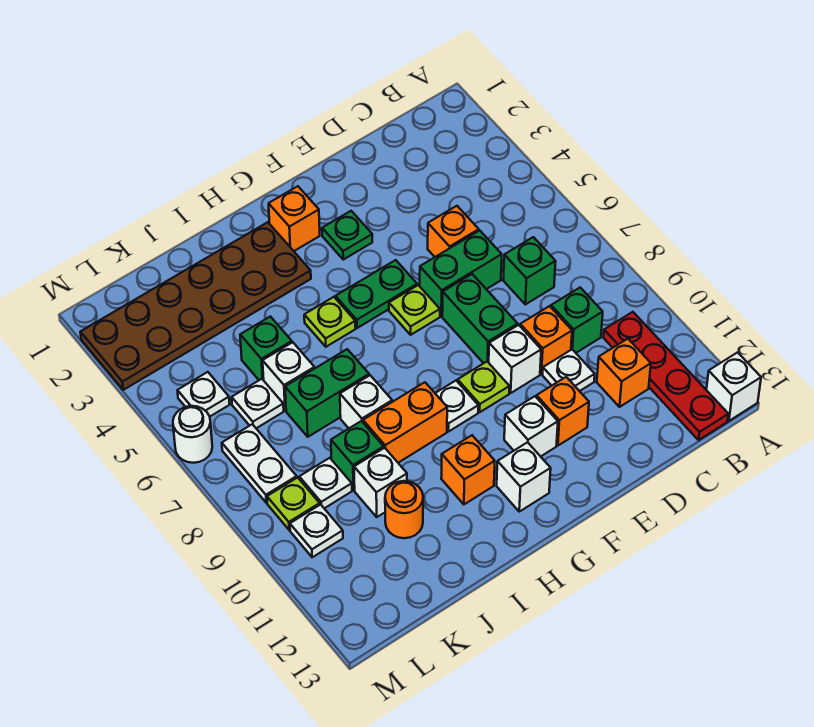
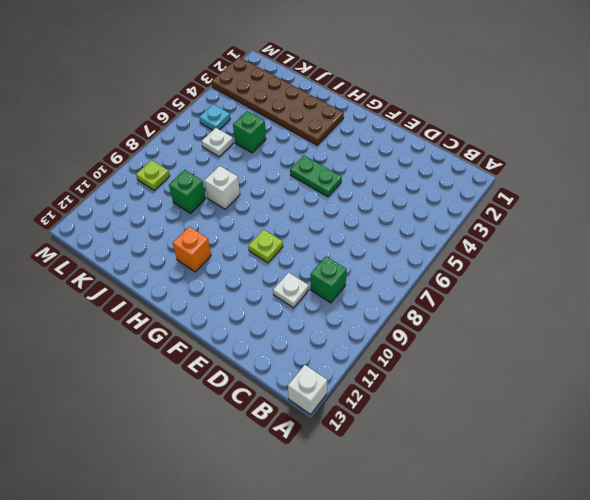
cyan 1x1 plate [199,104,230,130] -> white 1x1 plate [177,372,230,416]
none -> red 1x4 plate [604,312,728,440]
none -> green 1x1 brick [503,237,556,304]
none -> orange 1x1 brick [597,339,651,407]
none -> orange 1x1 brick [428,206,479,257]

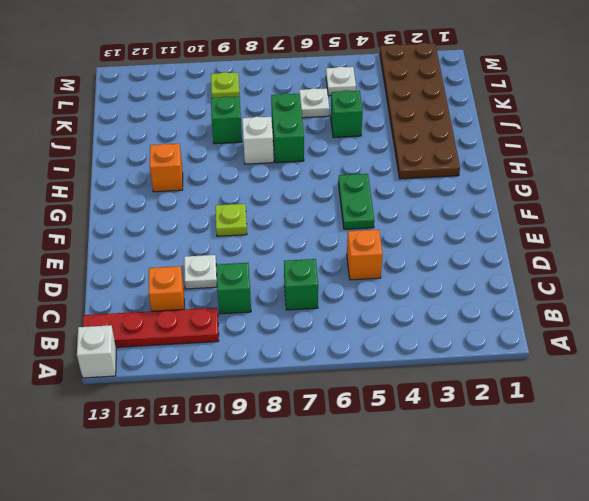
none -> green 1x2 brick [420,231,502,316]
none -> orange 1x1 brick [520,306,572,374]
none -> green 1x2 brick [442,274,518,363]
none -> white 1x1 brick [489,325,541,393]

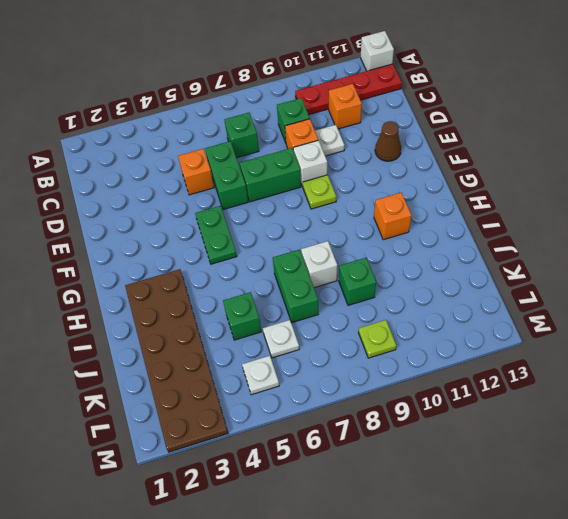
brown 1x1 cone [375,121,401,161] -> none
none -> orange 1x1 brick [536,377,589,445]
none -> green 1x1 plate [322,211,372,260]
none -> lime 1x1 plate [389,285,440,335]
none -> white 1x1 brick [504,396,558,456]

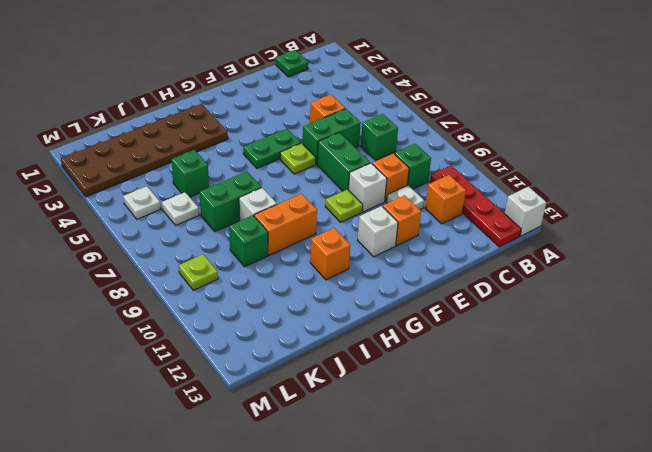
green 1x1 plate [276,50,308,77] -> green 1x1 plate moved to [322,211,372,260]
none -> orange 1x1 brick [269,186,320,251]
none -> white 1x1 plate [435,381,478,432]
none -> white 1x1 brick [497,442,551,512]
none -> lime 1x1 plate [304,297,355,347]

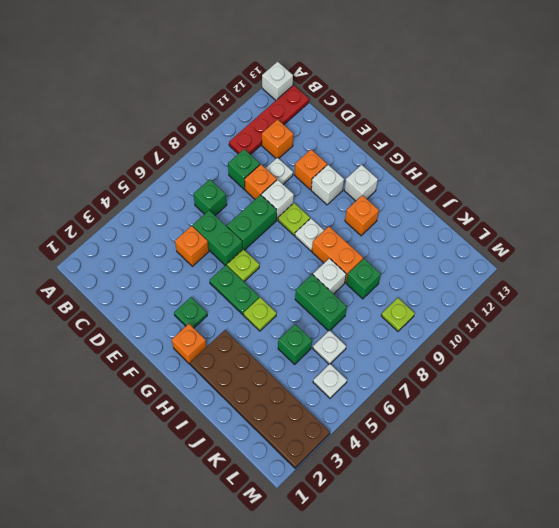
none -> white 1x1 brick [263,342,314,411]
none -> white 1x1 brick [354,448,407,517]
none -> orange 1x1 round brick [385,481,423,538]
none -> white 1x1 plate [299,458,352,508]

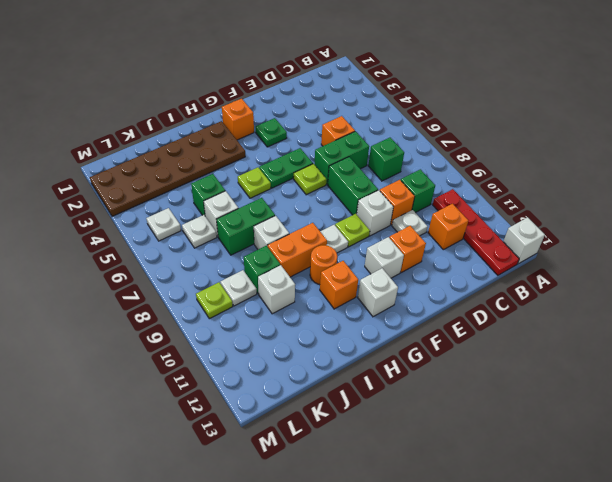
orange 1x1 round brick [310,245,337,285] -> orange 1x1 round brick moved to [385,481,423,538]
none -> white 1x2 plate [222,424,297,503]
none -> white 1x1 plate [290,505,343,557]
none -> white 1x1 round brick [173,406,212,463]

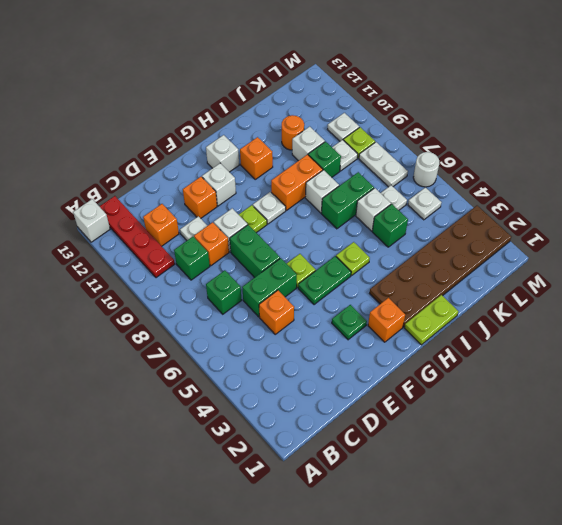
lime 1x2 plate [404,295,458,345] -> none

